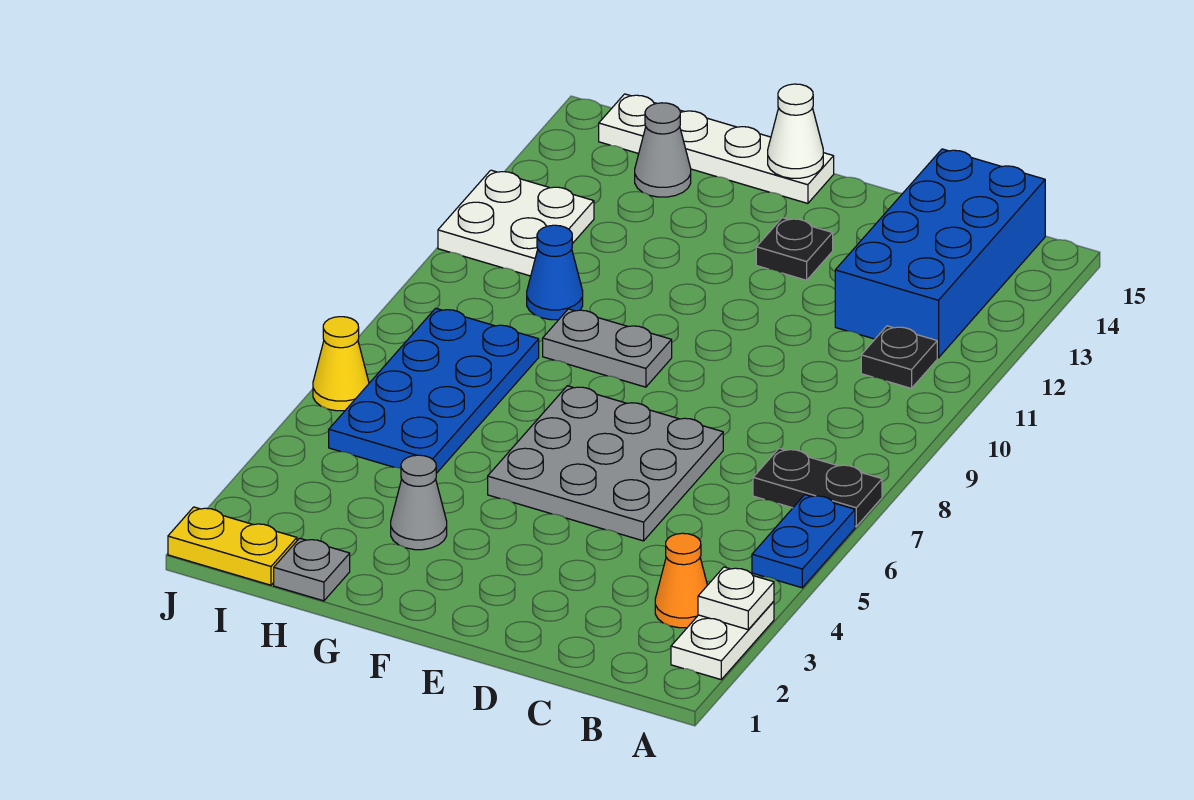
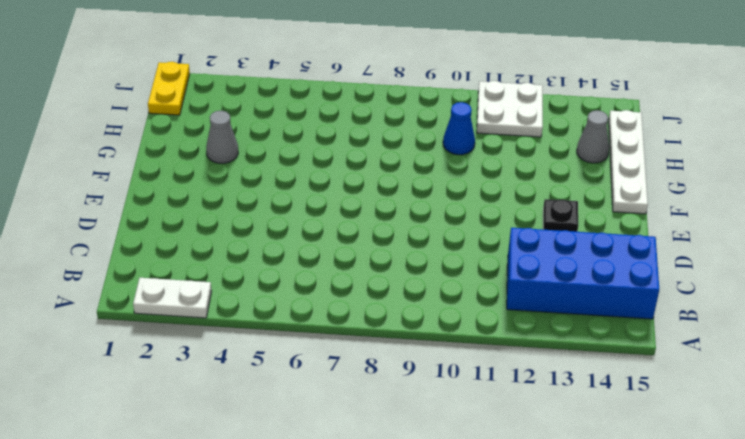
none -> blue 1x2 plate [752,495,855,588]
none -> black 1x2 plate [753,448,882,526]
none -> orange 1x1 cone [655,533,707,628]

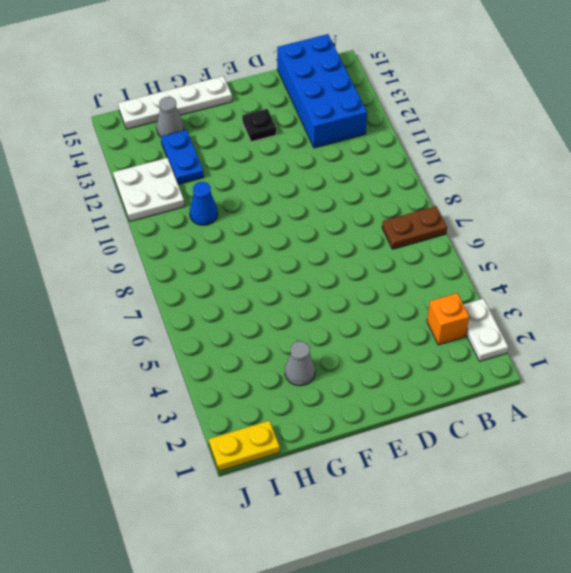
brown 1x2 plate [382,206,447,249] -> black 1x2 plate [753,448,882,526]
orange 1x1 brick [427,293,469,345] -> orange 1x1 cone [655,533,707,628]
blue 1x2 plate [161,130,204,184] -> blue 1x2 plate moved to [752,495,855,588]
none -> black 1x1 plate [861,326,937,388]
none -> grey 3x3 plate [488,386,723,541]
none -> grey 1x2 plate [543,309,672,387]

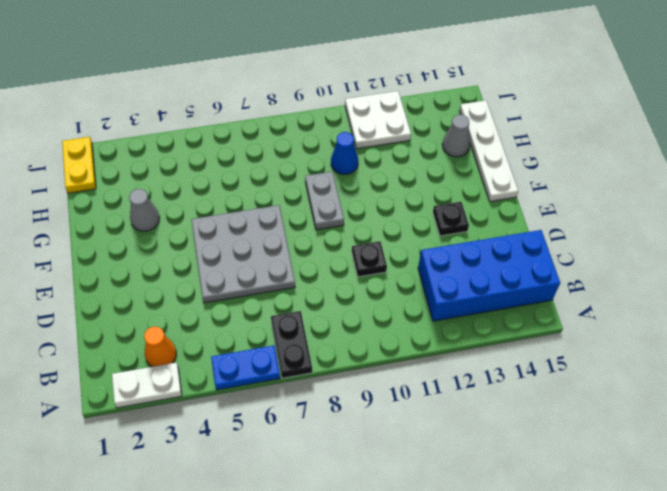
black 1x1 plate [352,241,387,277] -> black 1x1 plate moved to [861,326,937,388]
none -> grey 1x1 plate [274,538,350,601]
none -> blue 2x4 plate [329,308,539,473]
none -> yellow 1x1 cone [313,317,369,411]

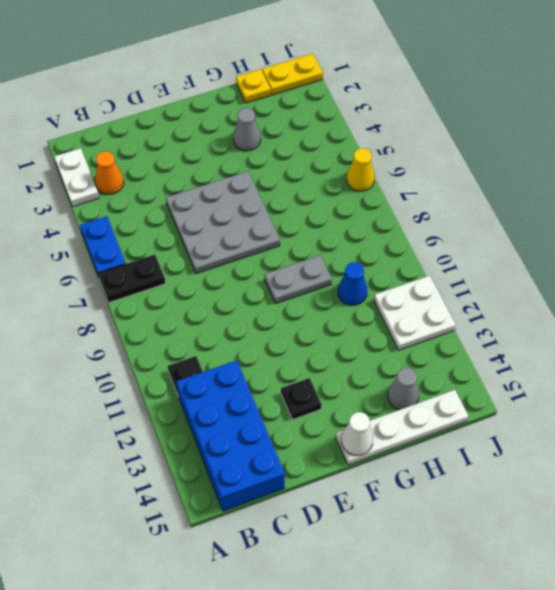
yellow 1x1 plate [236,69,271,103] -> grey 1x1 plate [274,538,350,601]
none -> blue 2x4 plate [329,308,539,473]
none -> white 1x1 plate [698,567,774,629]

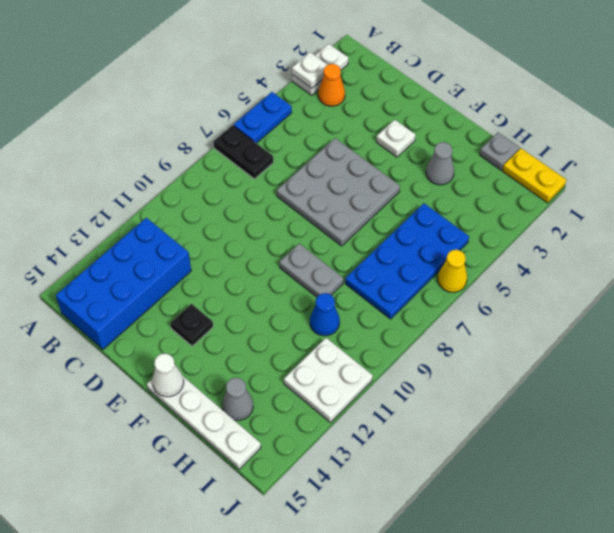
white 1x1 plate [376,120,415,157] -> none
none -> black 1x1 plate [861,326,937,388]

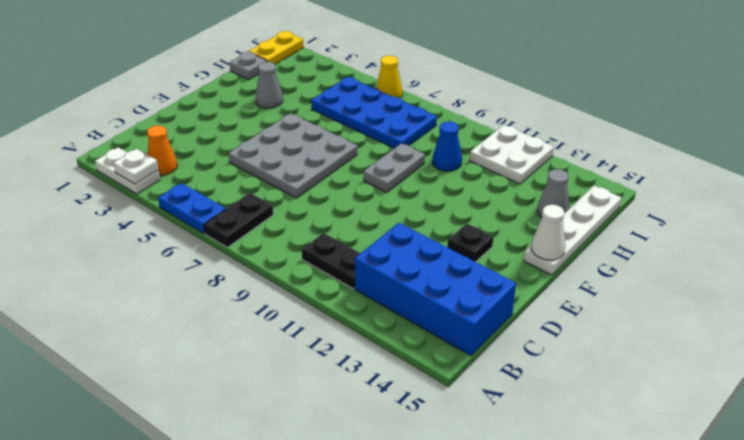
black 1x2 plate [302,233,360,289] -> black 1x1 plate [861,326,937,388]

